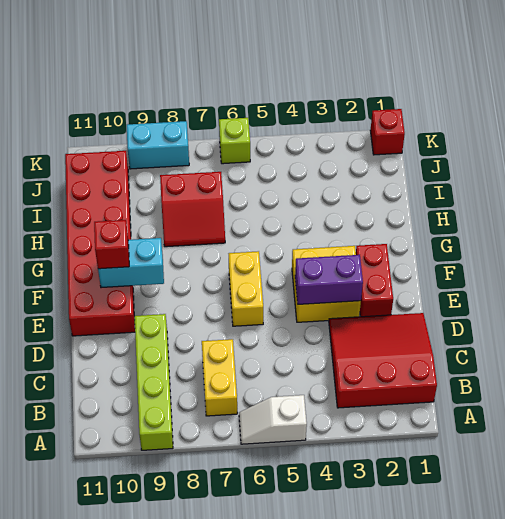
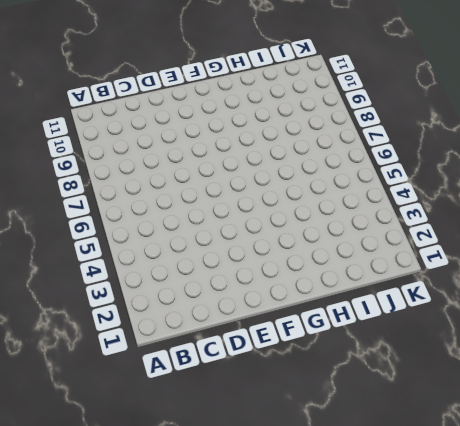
none -> white 1x2 slope [239,395,307,444]
none -> lime 1x4 brick [135,314,173,450]
none -> red 3x3 slope [329,313,437,408]

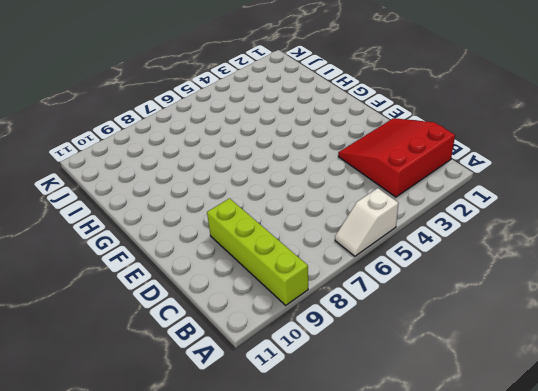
none -> yellow 1x2 brick [202,339,237,416]
none -> red 1x2 brick [356,244,393,317]
none -> yellow 2x2 brick [292,246,361,322]

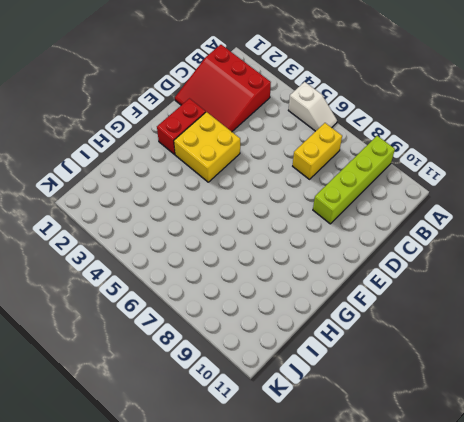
none -> yellow 1x2 brick [229,251,263,326]
none -> red 2x6 brick [65,151,135,336]
none -> red 2x2 slope [160,172,225,247]

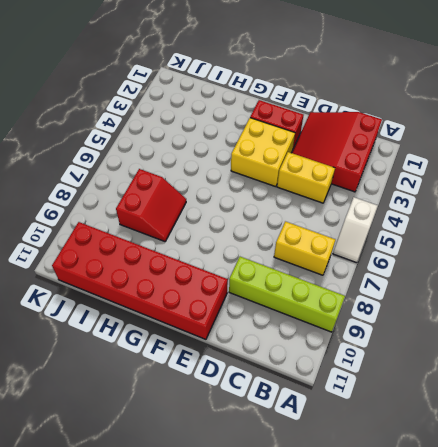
yellow 1x2 brick [277,152,335,203] -> yellow 1x2 brick moved to [229,251,263,326]
none -> red 1x1 brick [370,109,405,155]
none -> lime 1x1 brick [219,118,250,164]
none -> cyan 1x2 brick [127,121,189,169]

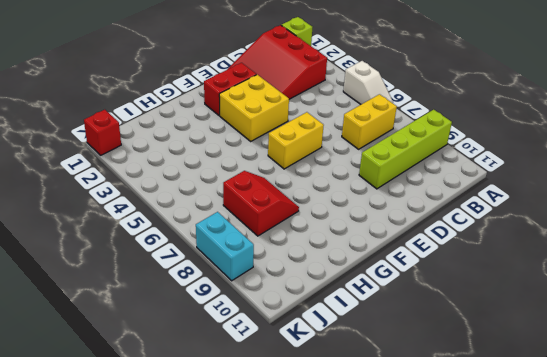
lime 1x1 brick [281,17,312,46] -> lime 1x1 brick moved to [219,118,250,164]
none -> red 2x6 brick [65,151,135,336]
none -> purple 1x2 brick [295,255,363,304]
none -> cyan 1x2 brick [98,238,164,288]

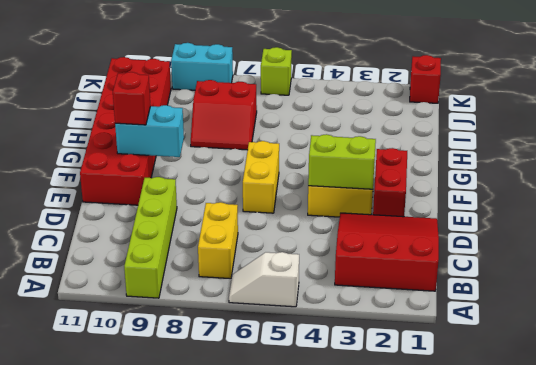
lime 1x2 brick [308,134,376,189] -> purple 1x2 brick [295,255,363,304]

